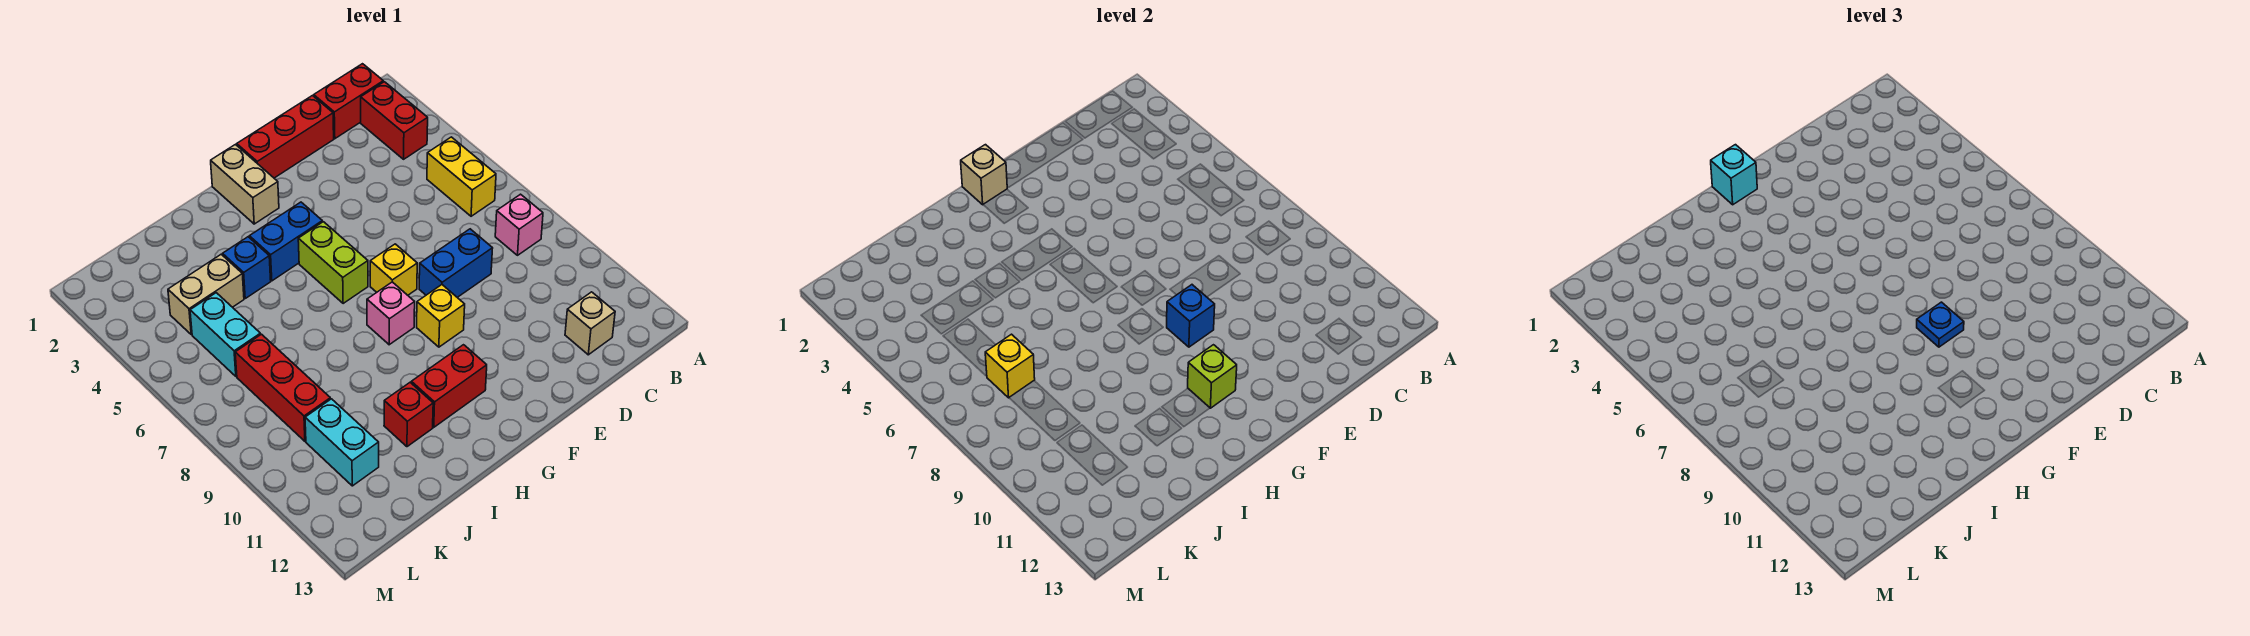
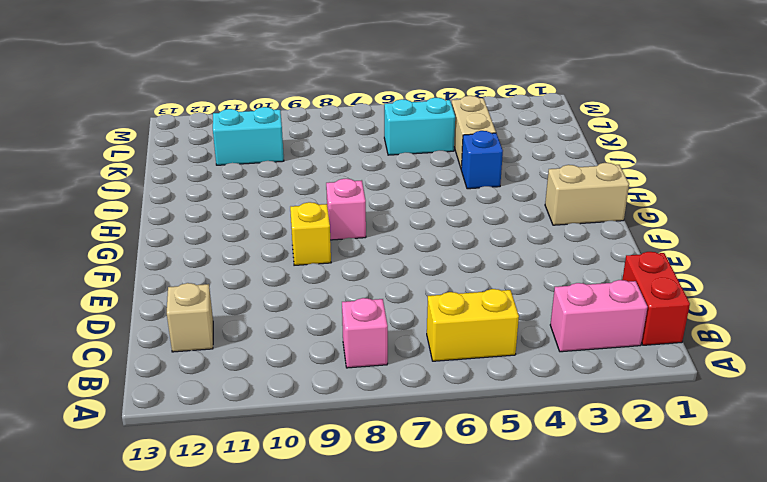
pink 1x2 brick [550,280,648,352] -> red 1x2 brick [361,82,428,159]
none -> red 1x3 brick [237,96,334,178]
none -> blue 1x2 brick [419,229,493,297]
none -> yellow 1x1 brick [370,244,417,295]

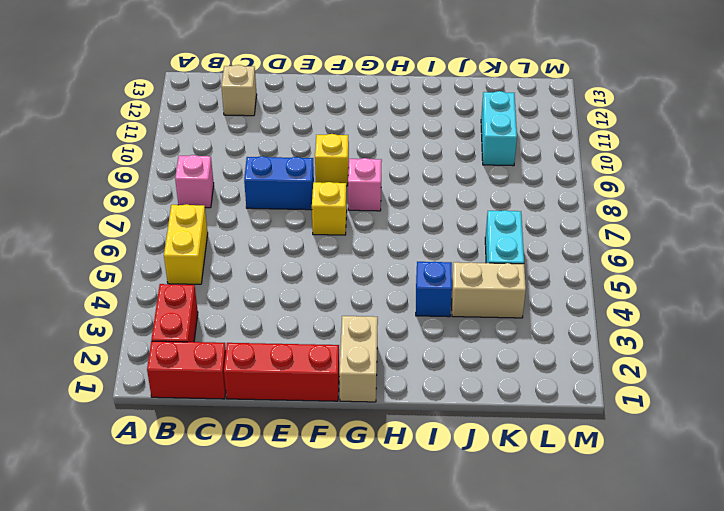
none -> blue 1x2 brick [249,202,322,281]
none -> lime 1x2 brick [298,222,368,304]
none -> red 1x2 brick [411,345,487,427]

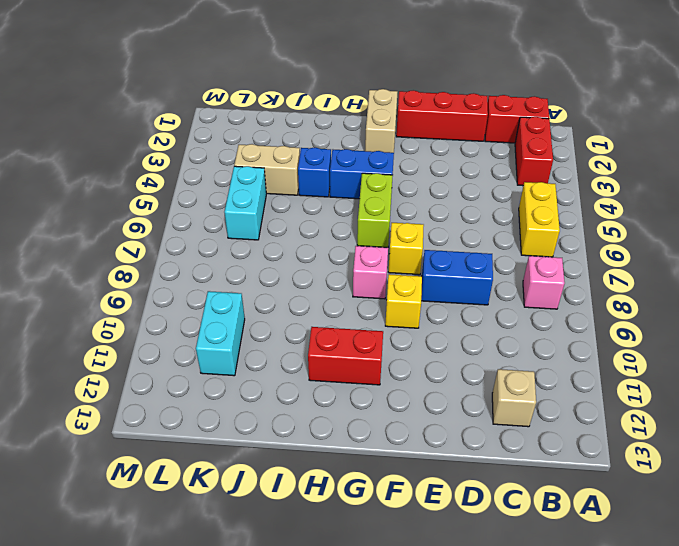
none -> red 1x1 brick [384,383,433,447]
none -> red 1x3 brick [235,334,330,441]
none -> blue 1x1 brick [1167,285,1215,347]

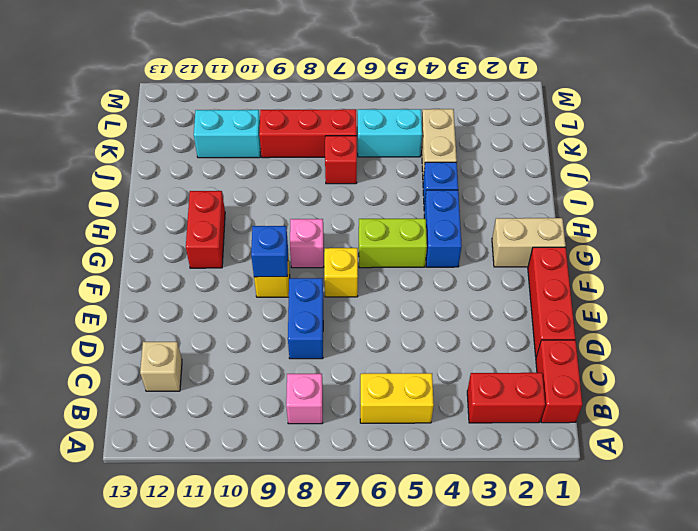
red 1x1 brick [325,136,357,184] -> red 1x1 brick moved to [384,383,433,447]
none -> tan 1x1 brick [961,145,1007,205]
none -> lime 1x1 brick [1188,345,1237,408]
none -> yellow 1x1 brick [985,334,1035,398]

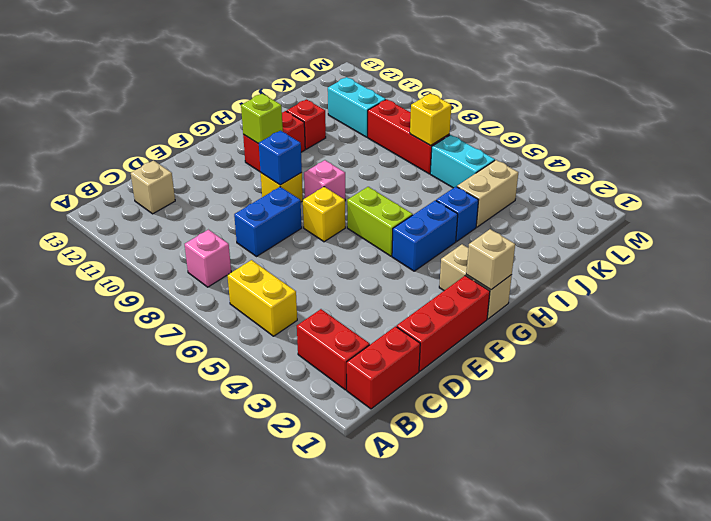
none -> blue 1x1 plate [1917,302,1964,347]
none -> cyan 1x1 brick [1711,145,1757,205]

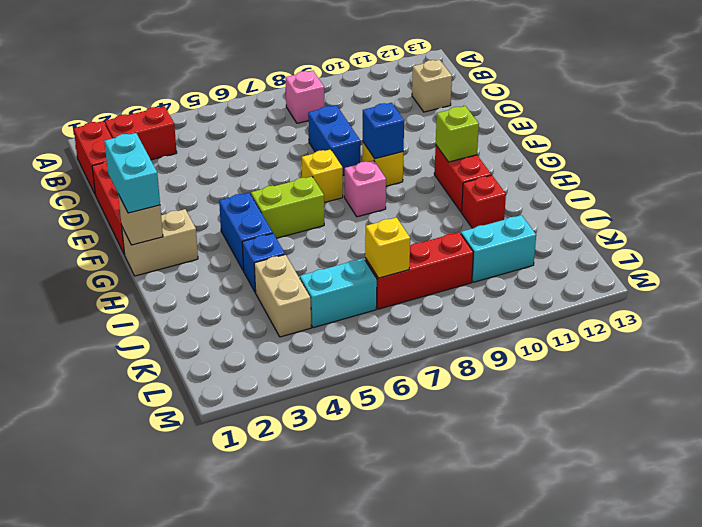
cyan 1x2 brick [104,133,160,213] -> cyan 1x1 brick [1711,145,1757,205]
none -> yellow 1x2 brick [427,137,496,216]
none -> blue 1x1 plate [1917,302,1964,347]

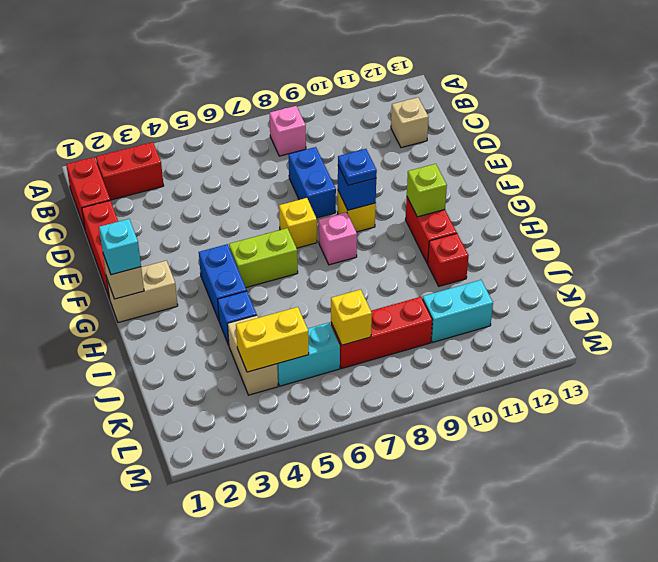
yellow 1x2 brick [236,307,309,372] -> yellow 1x2 brick moved to [427,137,496,216]

